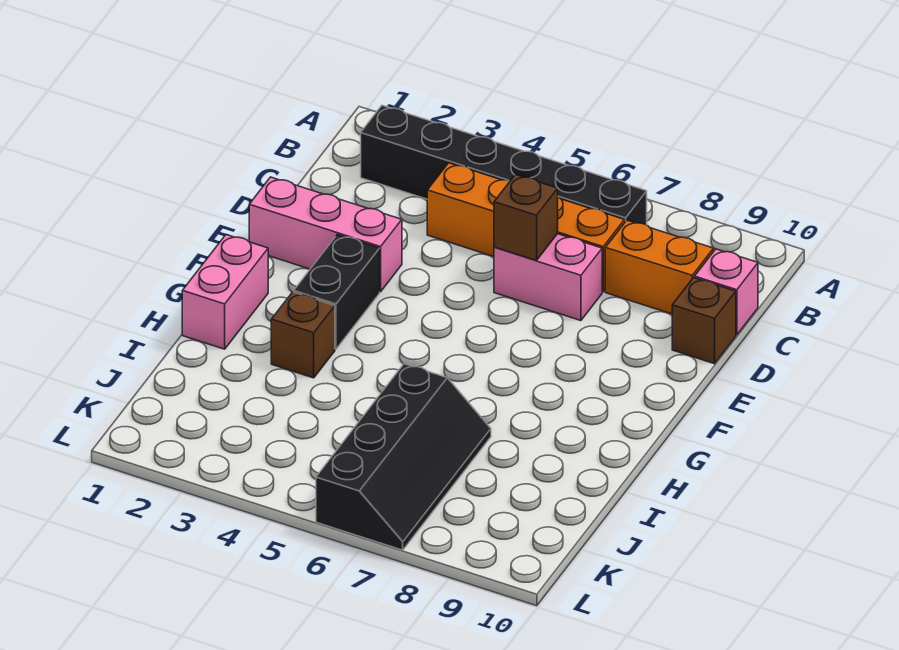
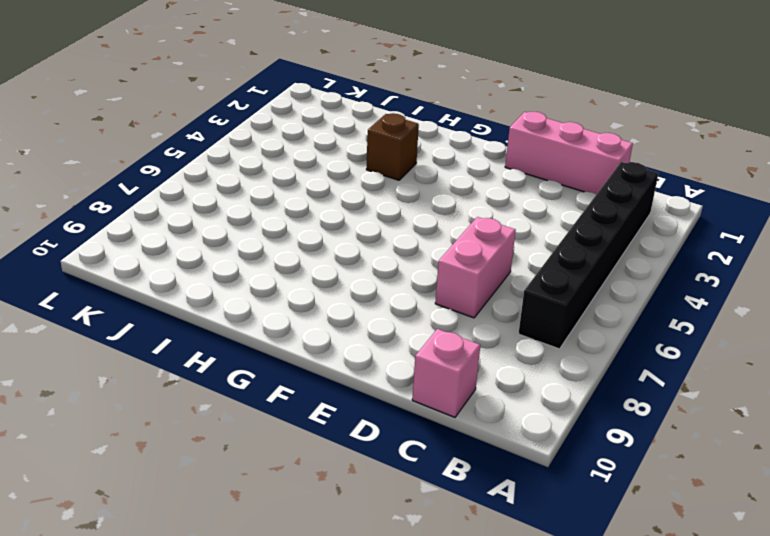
pink 1x3 brick [505,112,633,194] -> pink 1x3 brick turned to [249,177,402,292]
none -> orange 1x4 brick [427,163,625,292]
none -> orange 1x2 brick [605,220,714,314]
none -> brown 1x1 brick [672,278,736,364]

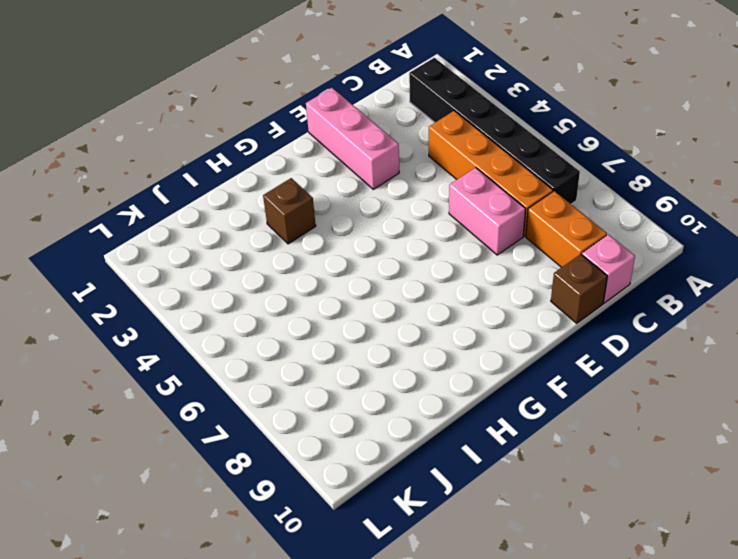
none -> black 1x2 brick [294,235,380,349]
none -> pink 1x2 brick [182,235,268,349]
none -> black 2x4 slope [316,364,491,550]

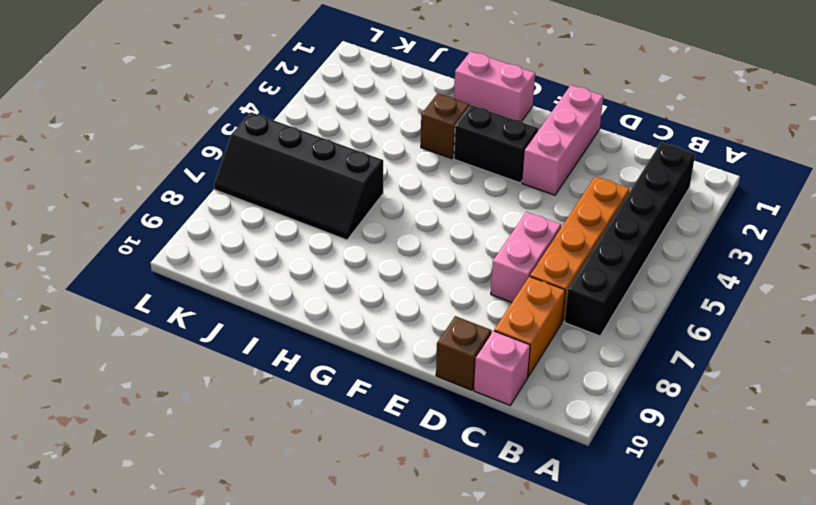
none -> brown 1x1 brick [494,175,558,261]

